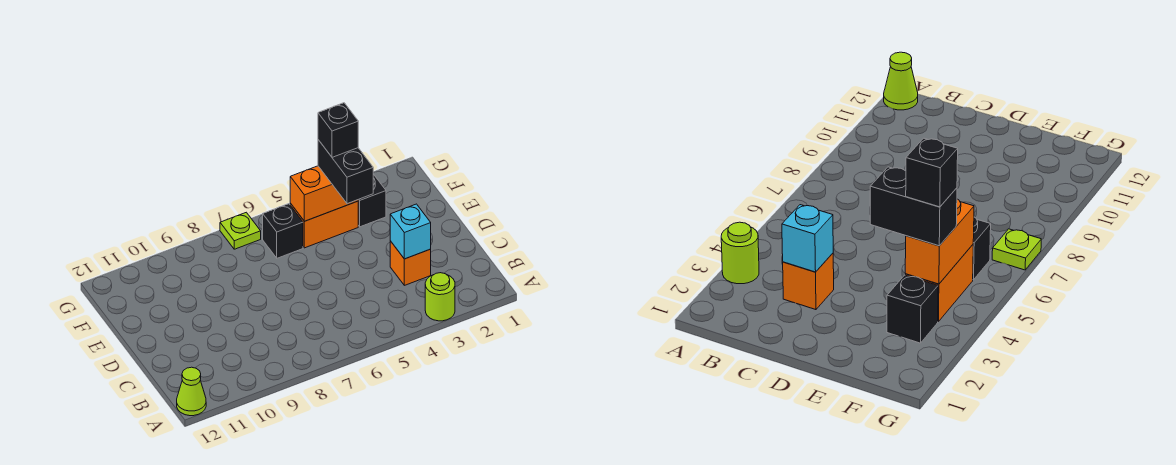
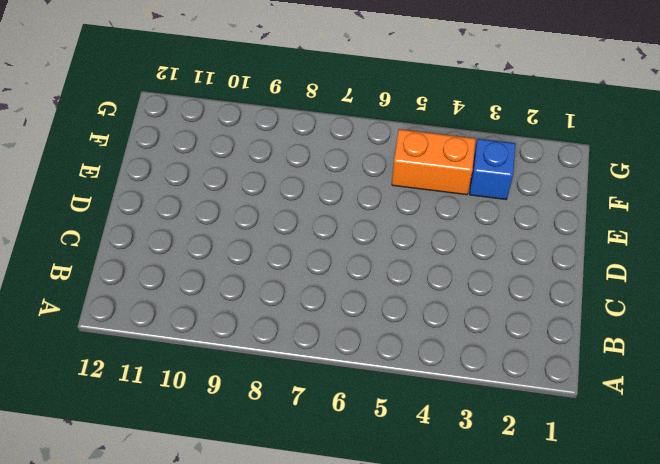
blue 1x1 brick [470,139,516,199] -> black 1x1 brick [358,174,386,227]
none -> lime 1x1 round brick [425,273,455,321]
none -> lime 1x1 cone [177,367,206,416]

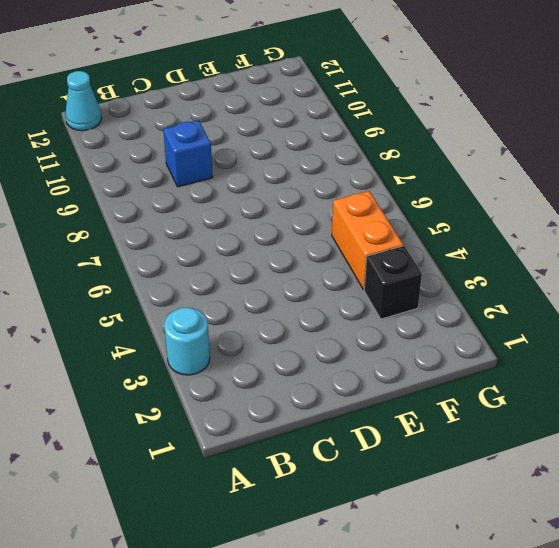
cyan 1x1 round brick [164,307,210,375] -> lime 1x1 round brick [425,273,455,321]
cyan 1x1 cone [65,71,102,131] -> lime 1x1 cone [177,367,206,416]
blue 1x1 brick [163,120,213,187] -> none
none -> orange 1x1 brick [390,241,431,285]
none -> black 1x1 brick [263,204,303,258]

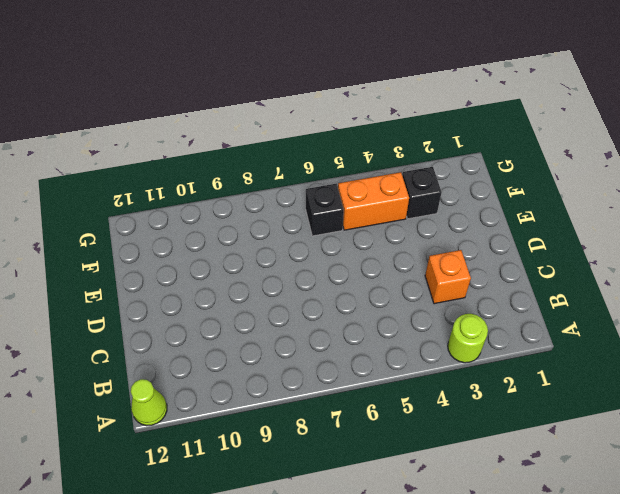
none -> lime 1x1 plate [220,212,261,249]
none -> cyan 1x1 brick [390,204,431,259]

